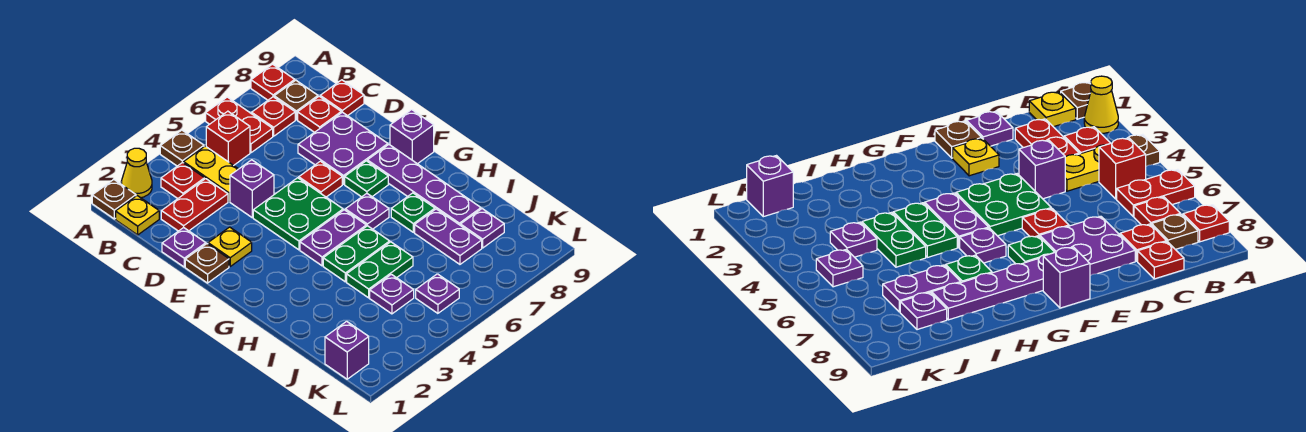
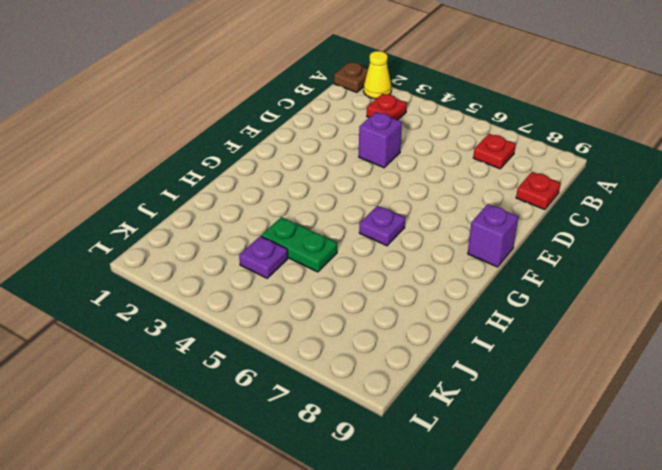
none -> brown 1x1 plate [160,130,204,166]
none -> red 1x2 plate [206,97,273,153]
none -> red 1x1 plate [251,64,295,100]
none -> yellow 1x1 plate [116,196,159,235]

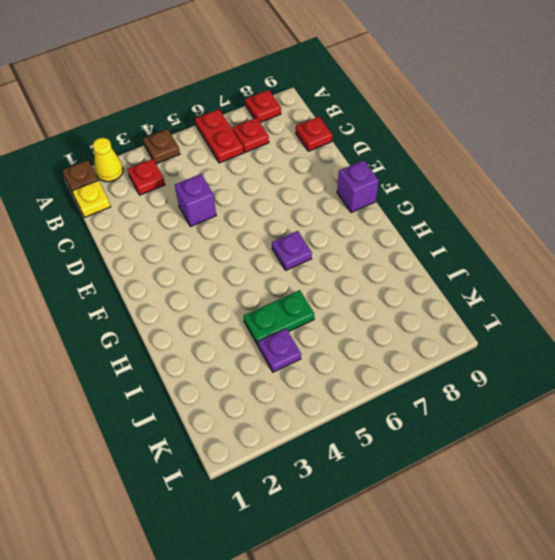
none -> yellow 1x2 plate [184,146,238,202]
none -> red 1x1 brick [206,111,250,166]
none -> brown 1x1 plate [274,80,318,120]
none -> red 1x2 plate [161,179,228,231]

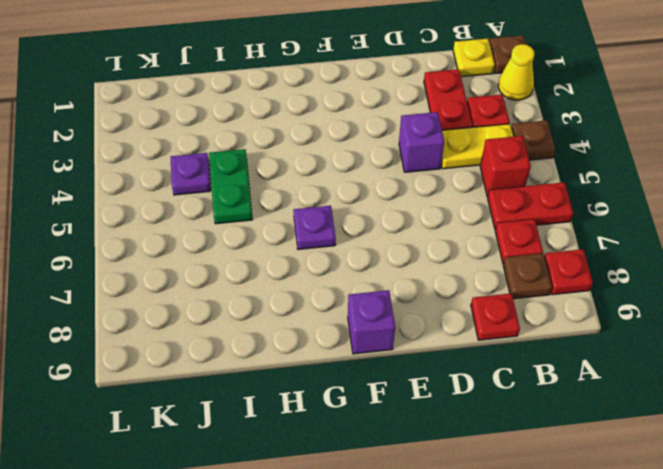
none -> red 1x1 plate [298,96,341,132]
none -> purple 1x1 plate [162,228,206,267]
none -> purple 2x2 plate [298,112,388,184]
none -> brown 1x1 plate [185,244,229,283]

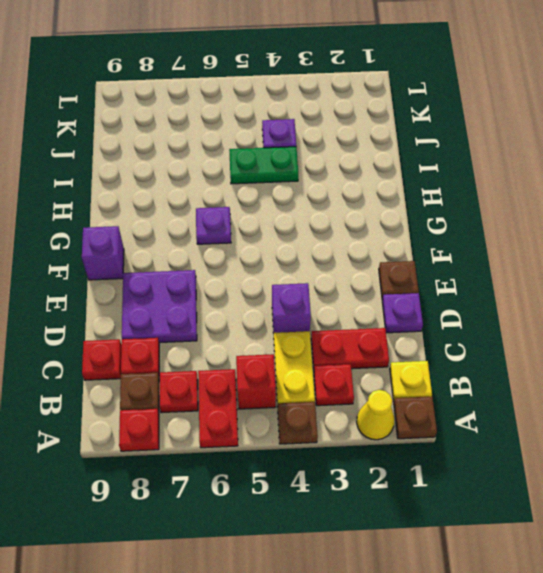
none -> yellow 1x1 plate [208,227,252,266]
none -> green 2x2 plate [253,178,343,250]
none -> red 1x1 plate [299,161,342,197]
none -> green 1x1 plate [345,161,388,197]

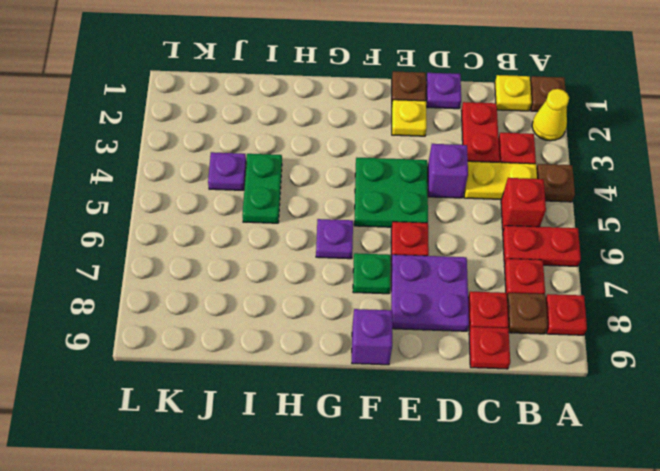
none -> purple 1x4 plate [367,145,481,225]
none -> purple 1x2 plate [300,210,366,266]
none -> green 1x2 plate [323,226,390,282]
none -> green 1x1 plate [391,193,435,232]

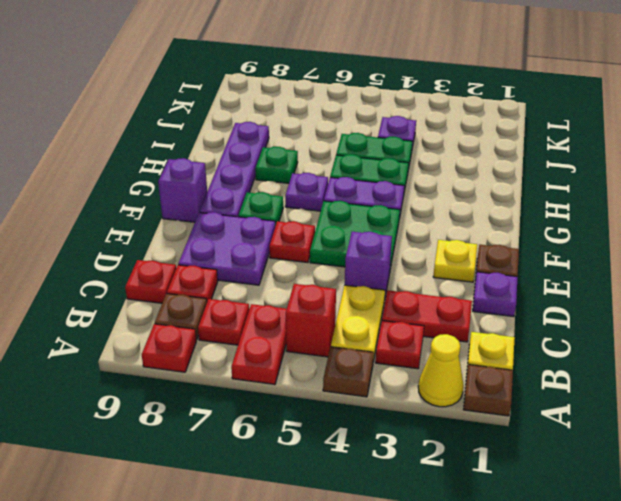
none -> purple 1x2 plate [415,209,482,264]
none -> purple 1x1 plate [460,209,504,248]
none -> purple 1x1 brick [325,321,369,379]
none -> purple 1x1 plate [416,274,459,313]

